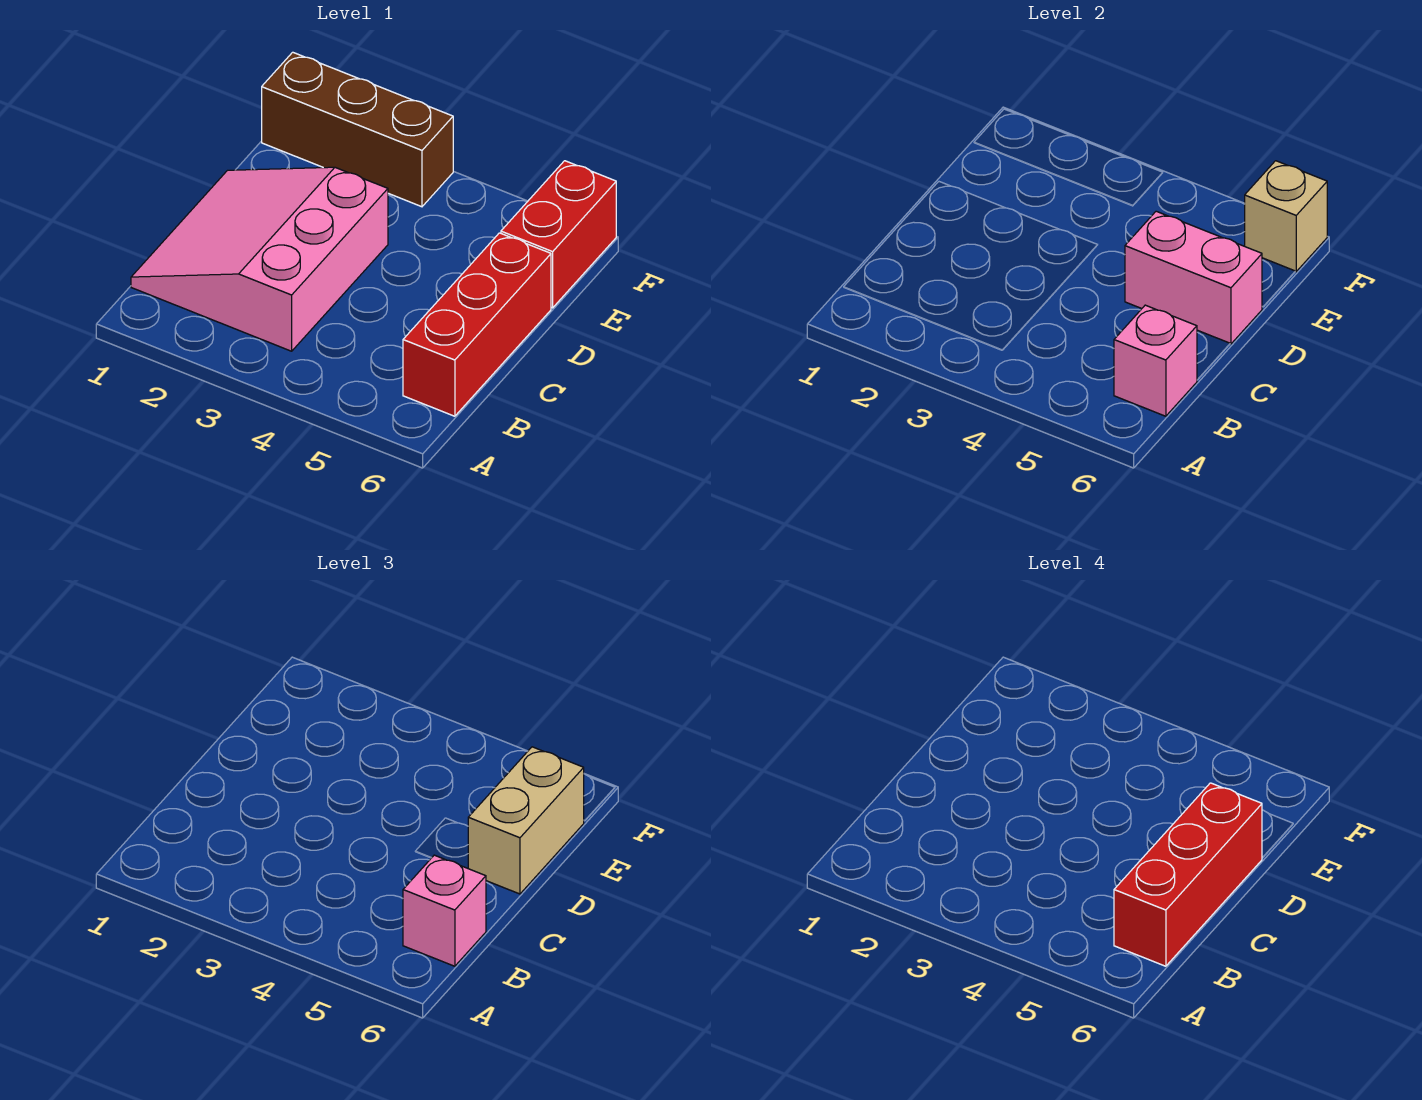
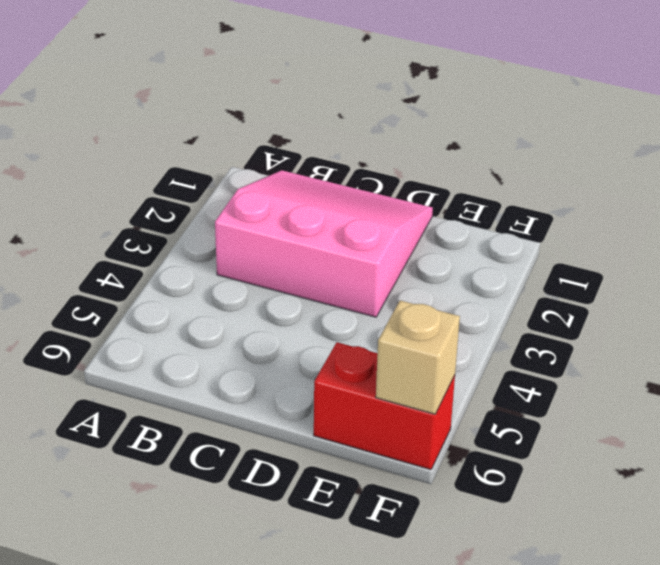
none -> red 1x3 brick [403,233,551,416]
none -> brown 1x3 brick [262,52,453,207]

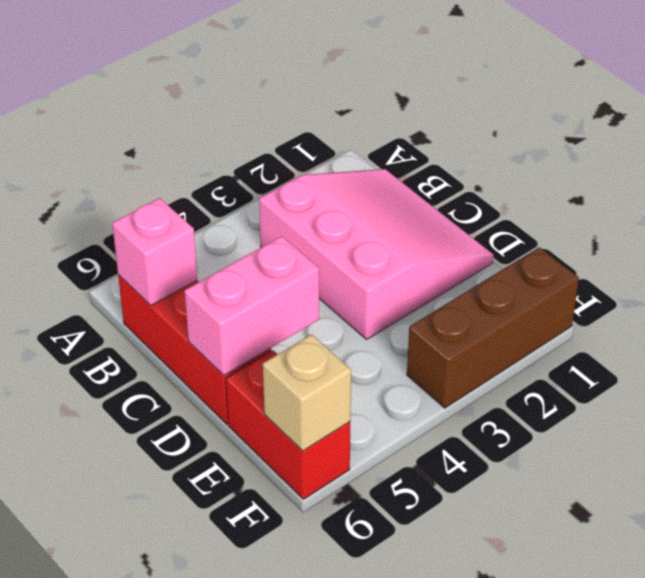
none -> pink 1x1 brick [403,855,486,966]
none -> tan 1x2 brick [468,747,584,894]

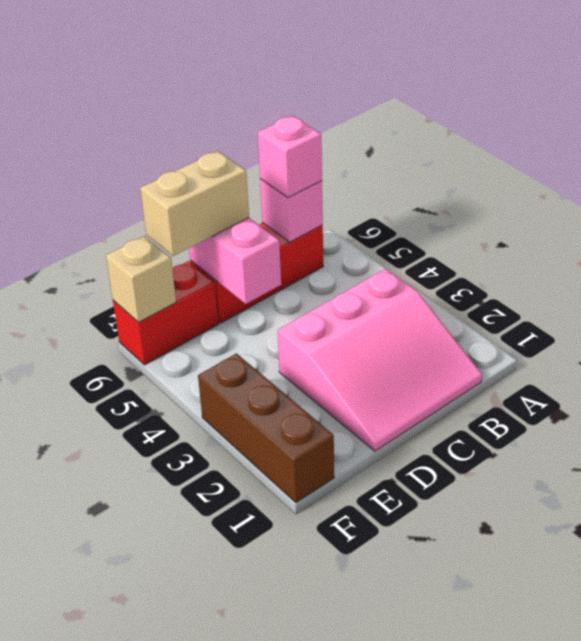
none -> red 1x3 brick [1114,783,1262,966]

